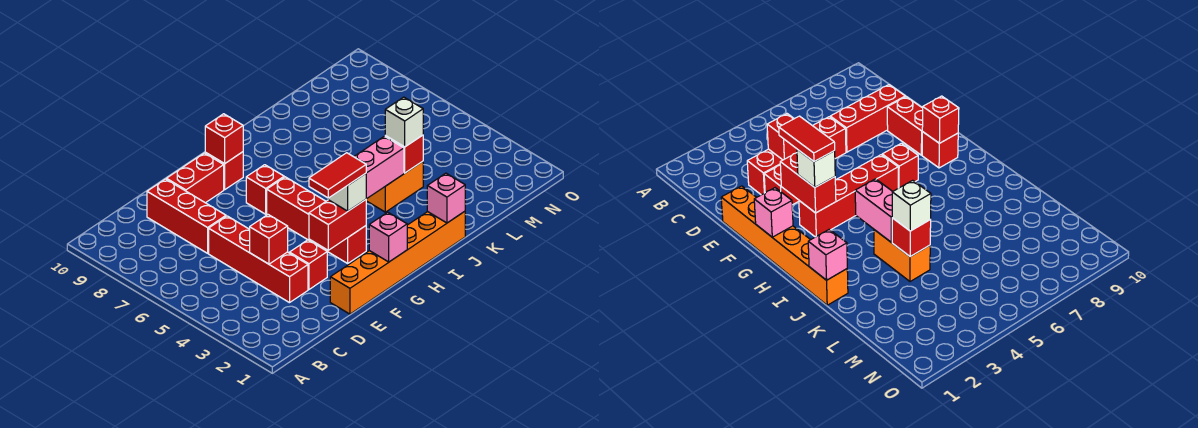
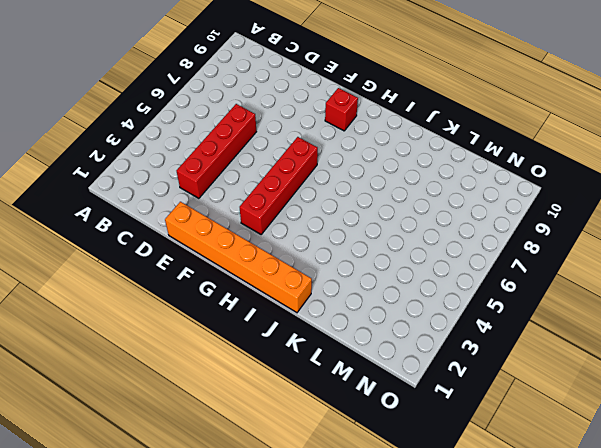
none -> red 1x3 brick [147,179,226,253]
none -> red 1x1 brick [289,240,327,289]
none -> red 1x2 brick [166,153,224,203]

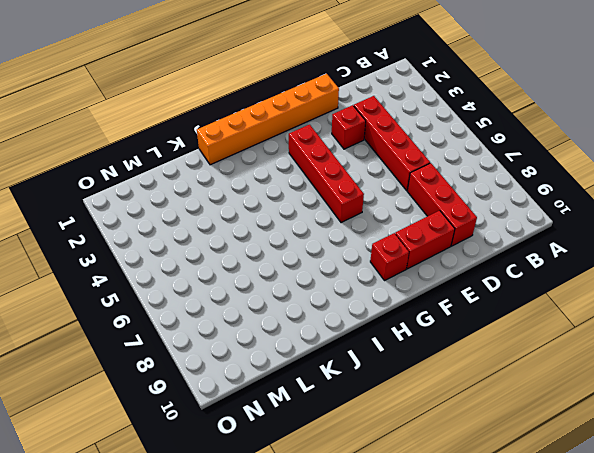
none -> red 1x1 brick [246,165,284,214]
none -> orange 1x2 brick [366,161,423,212]
none -> red 1x1 brick [250,215,288,264]

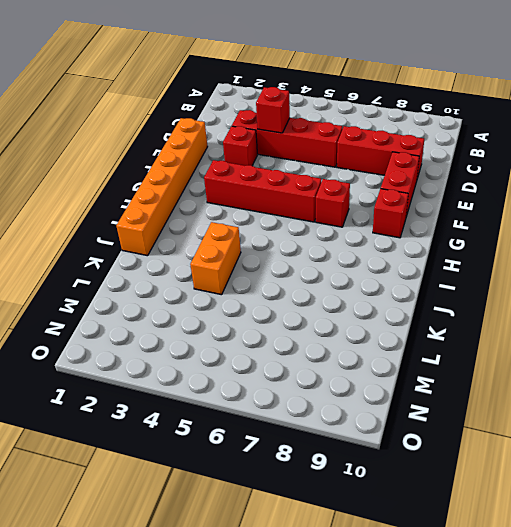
none -> red 1x2 brick [309,200,366,250]
none -> pink 1x1 brick [369,212,407,262]
none -> red 1x1 brick [205,114,243,164]

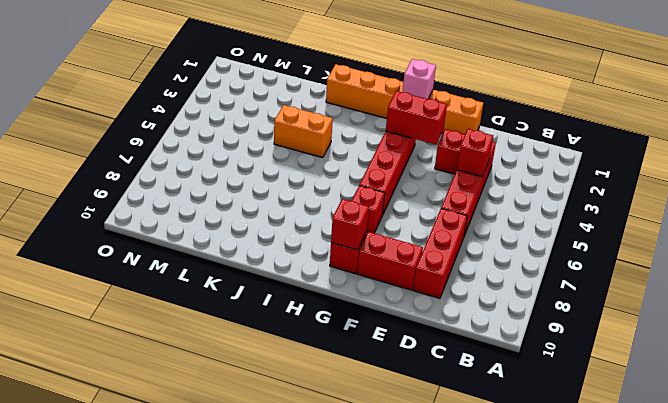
none -> pink 1x2 brick [354,136,404,199]
none -> pink 1x1 brick [427,173,465,223]
none -> red 1x1 brick [385,135,423,173]

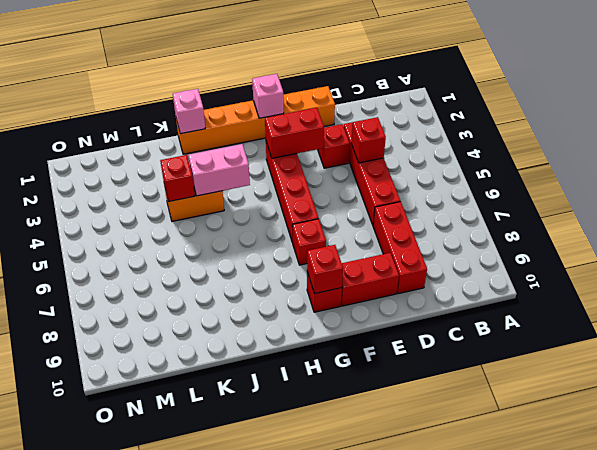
none -> white 1x1 brick [328,173,366,211]
none -> white 1x1 brick [385,97,423,147]
none -> red 1x2 tile [309,153,366,198]

